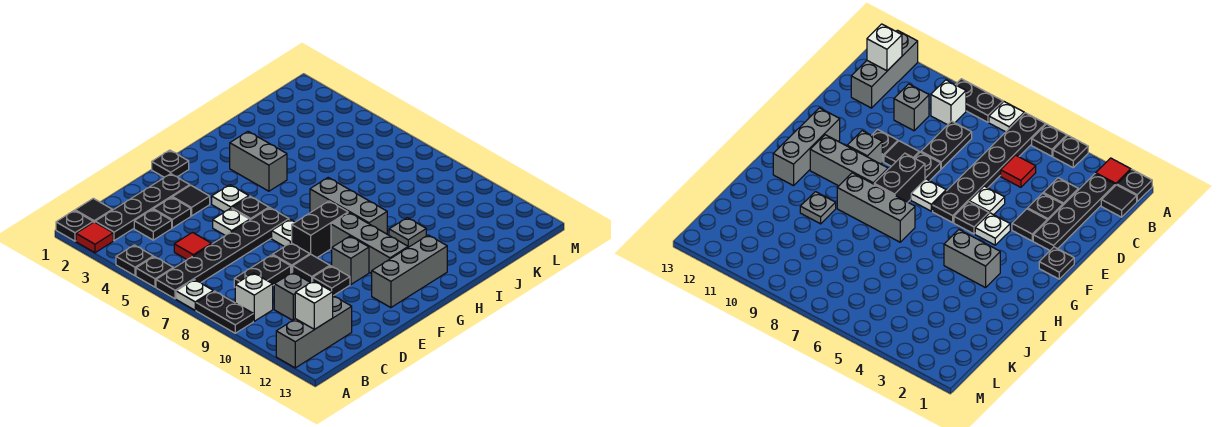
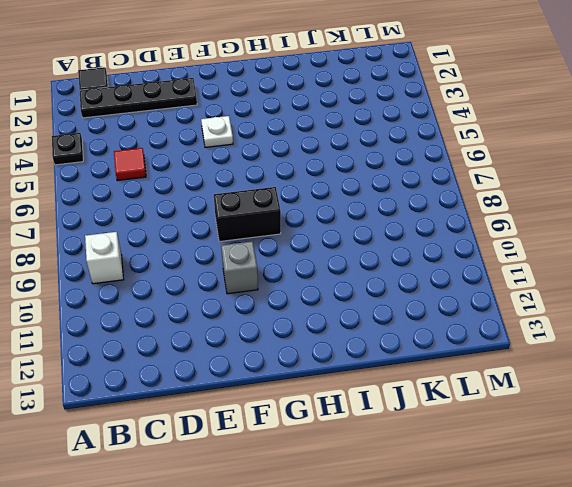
none -> black 1x1 plate [56,211,93,241]
none -> red 1x1 tile [76,222,113,253]
none -> black 1x1 plate [136,257,173,287]
none -> black 1x6 plate [156,208,289,299]

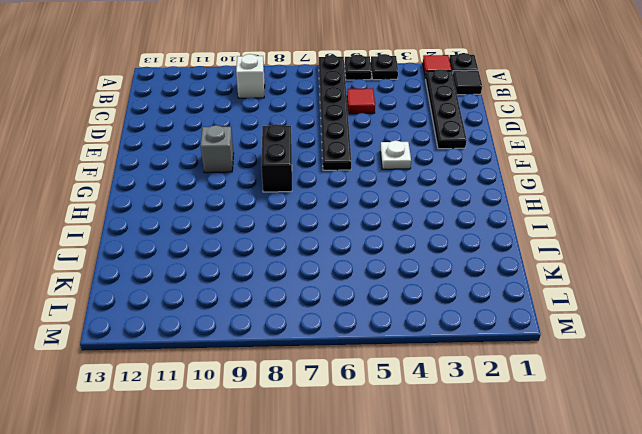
none -> white 1x1 plate [176,280,213,310]
none -> black 1x2 plate [196,291,253,333]
none -> grey 1x3 brick [276,296,352,368]
none -> black 1x1 plate [134,209,172,240]

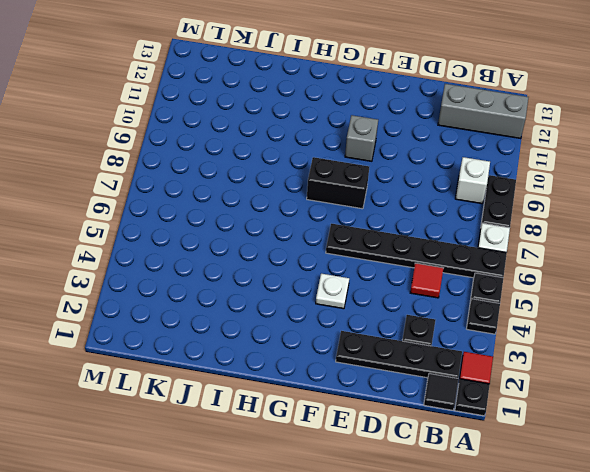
none -> black 1x2 plate [234,255,291,287]
none -> grey 1x1 brick [274,272,310,320]
none -> black 1x1 plate [153,197,191,228]
none -> black 1x1 tile [172,185,210,216]

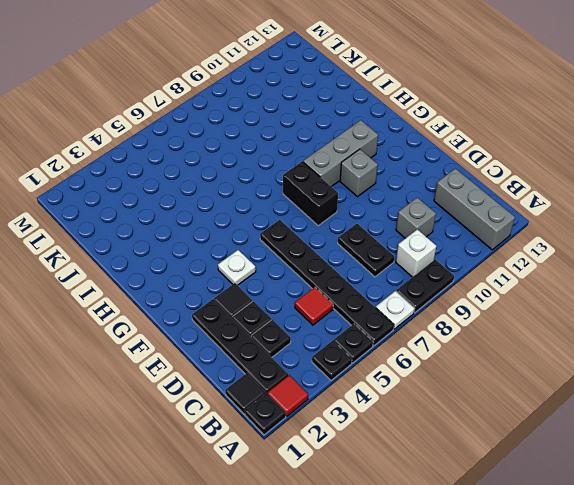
none -> white 1x1 plate [213,208,250,235]
none -> black 1x1 plate [273,243,310,273]
none -> black 1x1 tile [293,254,330,283]
none -> black 1x1 plate [313,266,350,296]

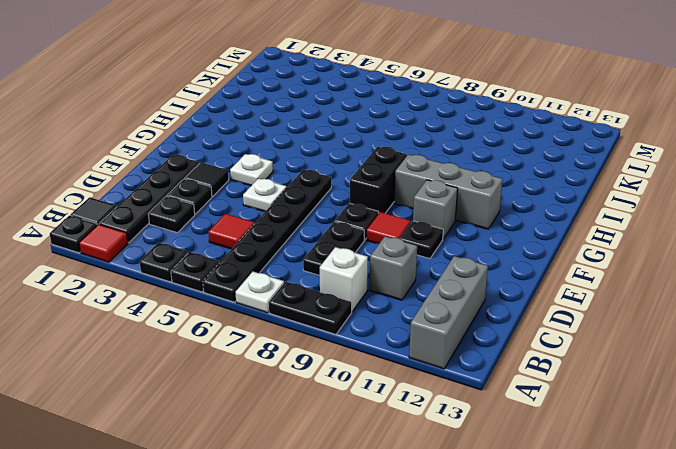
red 1x1 tile [366,212,411,244] -> black 1x1 tile [293,254,330,283]
none -> black 1x1 plate [152,150,189,177]
none -> black 1x1 plate [232,196,269,220]
none -> white 1x1 plate [272,219,295,247]
none -> grey 1x3 brick [372,235,447,308]

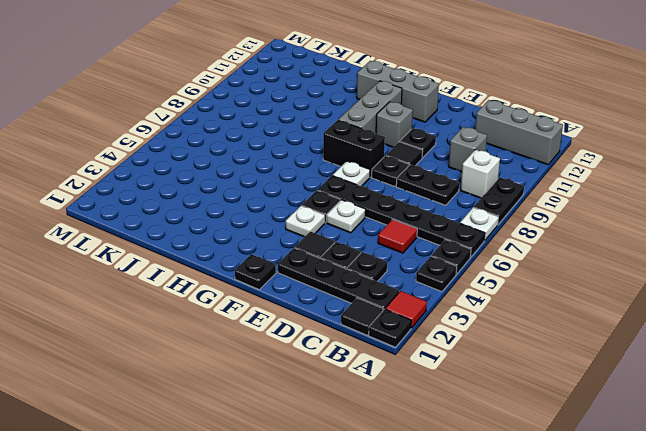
none -> grey 1x2 brick [230,132,287,191]
none -> grey 1x3 brick [310,178,387,234]
none -> grey 1x1 plate [389,218,426,247]
none -> white 1x1 brick [295,281,333,329]

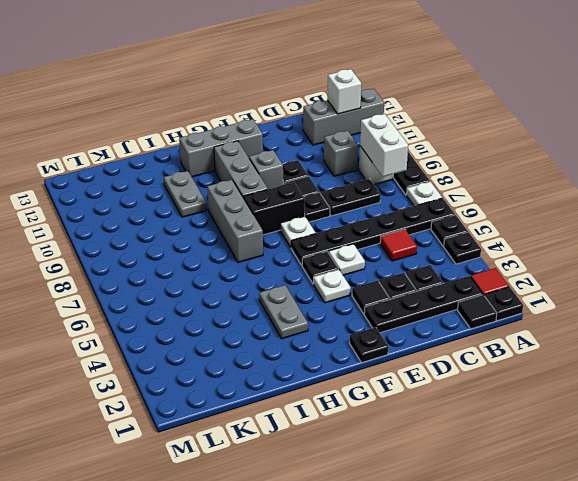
white 1x2 brick [360,114,408,177] -> none
grey 1x2 plate [259,285,308,339] -> grey 1x2 brick [230,132,287,191]
grey 1x2 plate [164,171,207,217] -> grey 1x1 plate [389,218,426,247]

